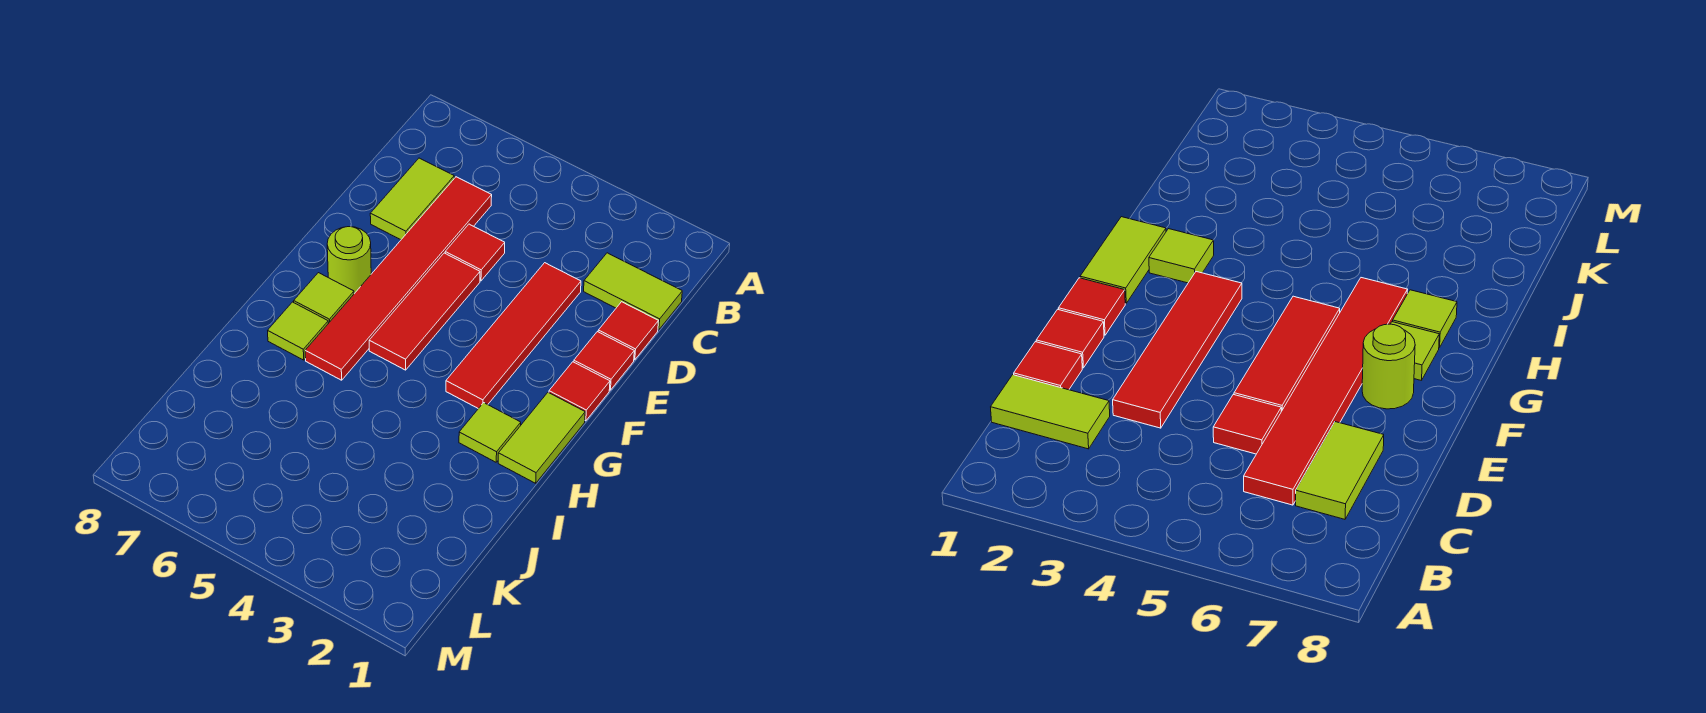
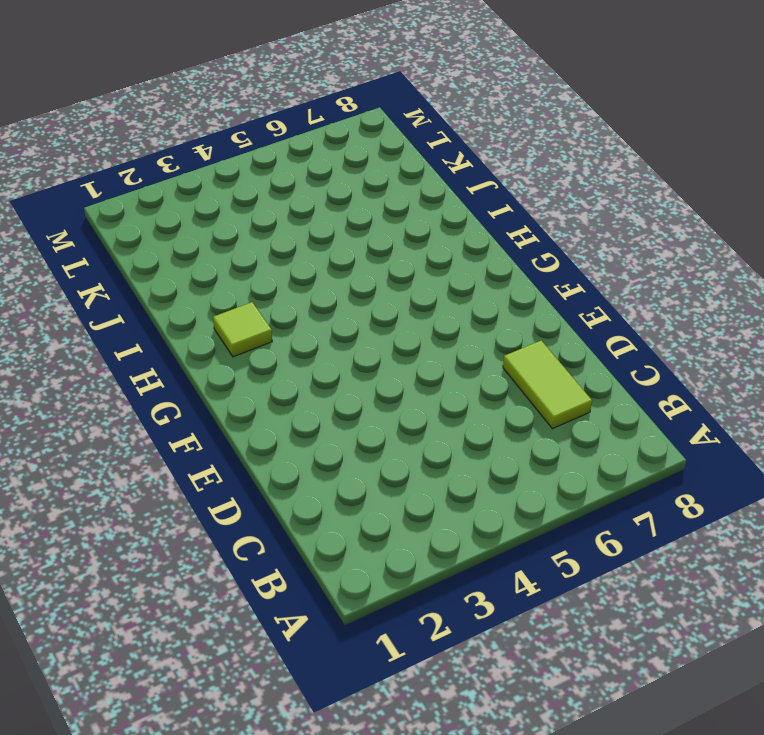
none -> lime 1x2 tile [584,253,682,330]
none -> red 1x6 tile [305,177,492,380]
none -> red 1x1 tile [598,302,658,360]

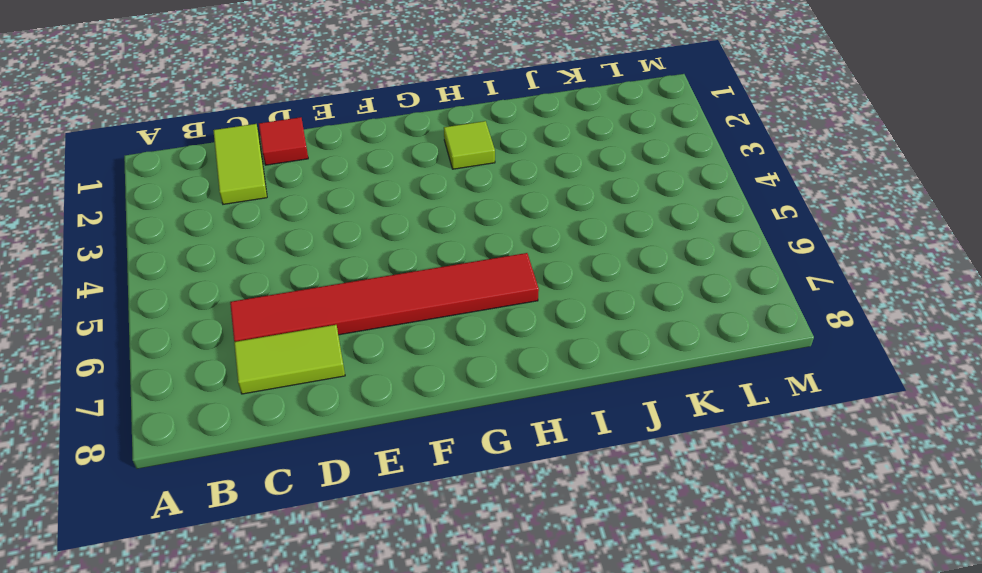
none -> red 1x4 tile [446,263,581,409]
none -> red 1x1 tile [445,224,505,281]
none -> red 1x1 tile [574,332,634,390]

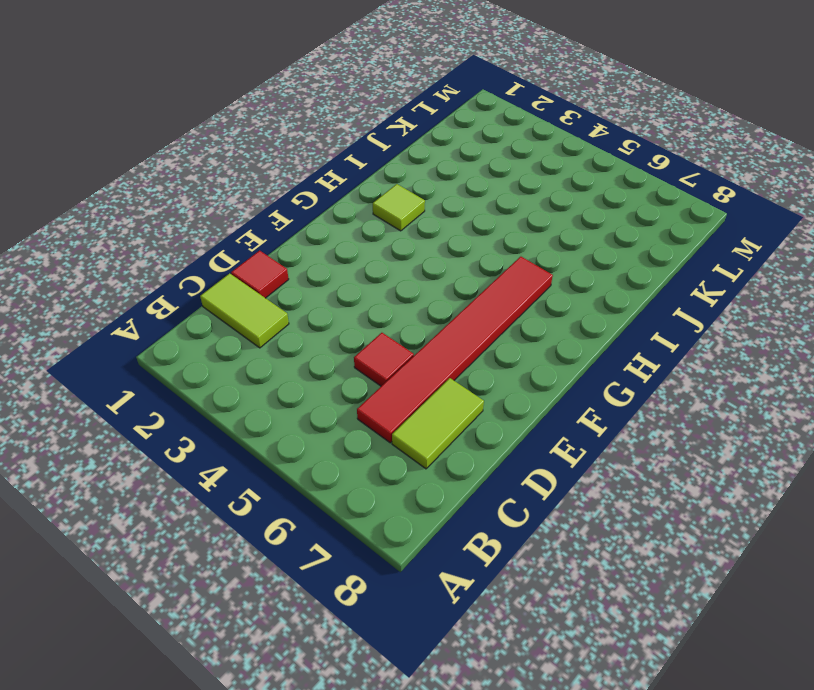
none -> red 1x4 tile [446,263,581,409]
none -> red 1x1 tile [574,332,634,390]
none -> red 1x3 tile [369,253,480,370]

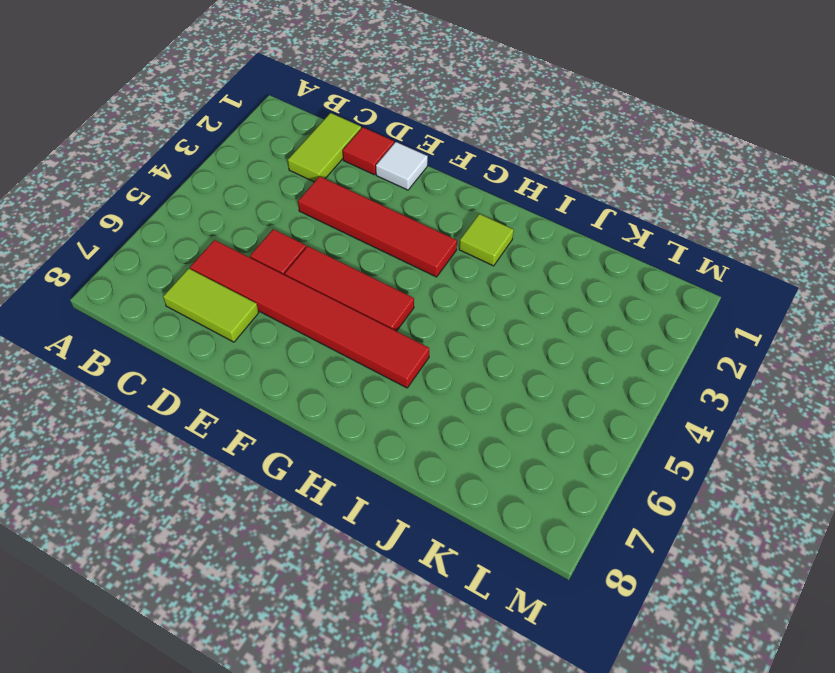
white 1x1 tile [376,142,428,190] -> red 1x1 tile [574,332,634,390]
none -> red 1x1 tile [549,362,610,421]
none -> lime 1x1 round brick [327,227,371,294]
none -> lime 1x2 tile [498,393,585,483]

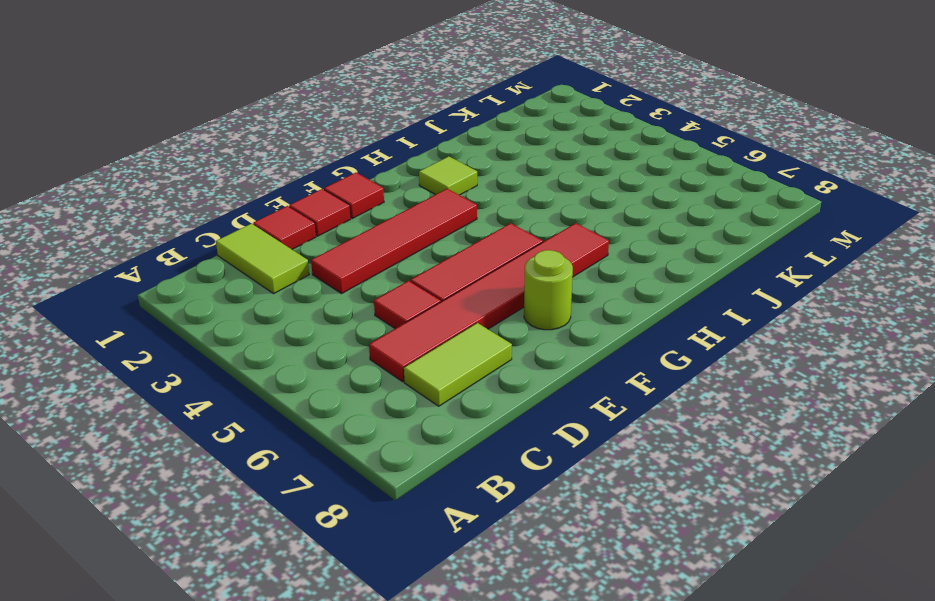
none -> lime 1x2 tile [498,393,585,483]
none -> lime 1x1 tile [294,273,354,323]
none -> lime 1x1 tile [268,302,328,360]

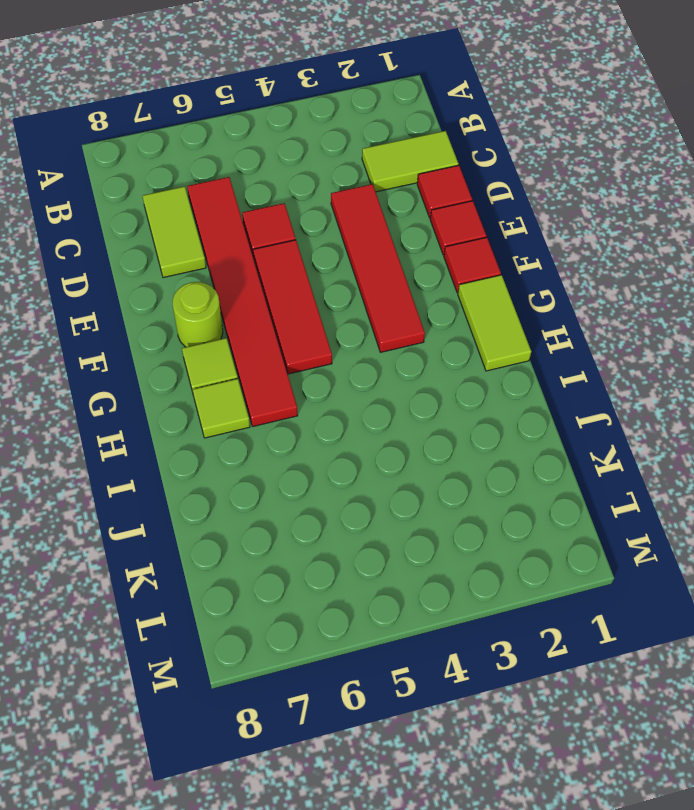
none -> lime 1x1 tile [459,403,521,462]

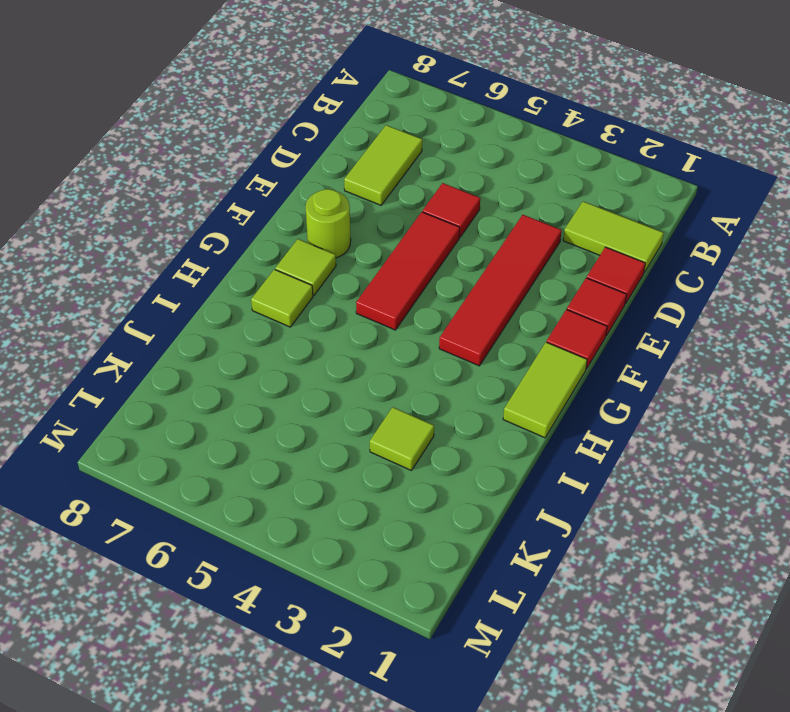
lime 1x1 tile [370,407,434,471] -> lime 1x1 tile moved to [459,403,521,462]
none -> red 1x6 tile [305,177,492,380]

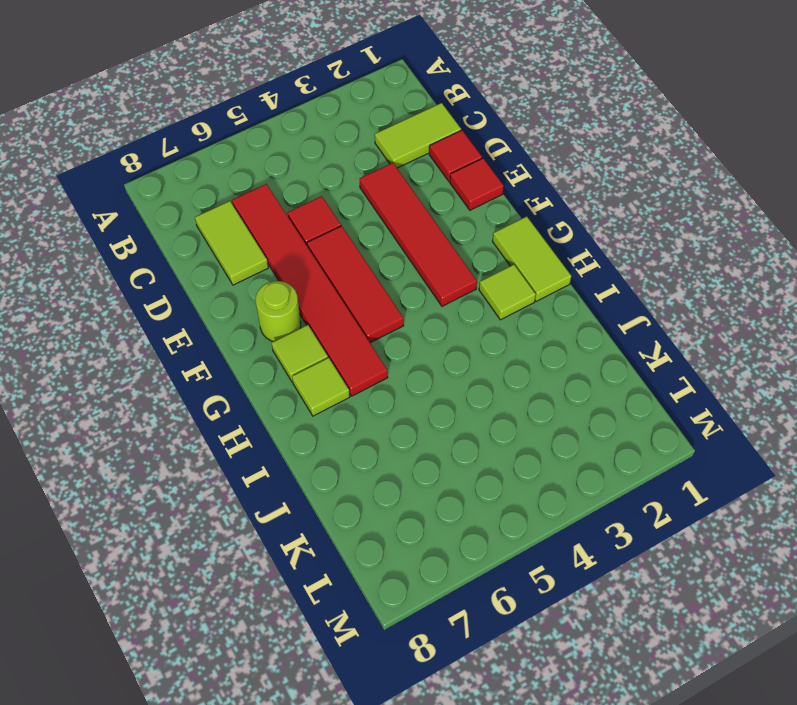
none -> red 1x1 tile [549,362,610,421]

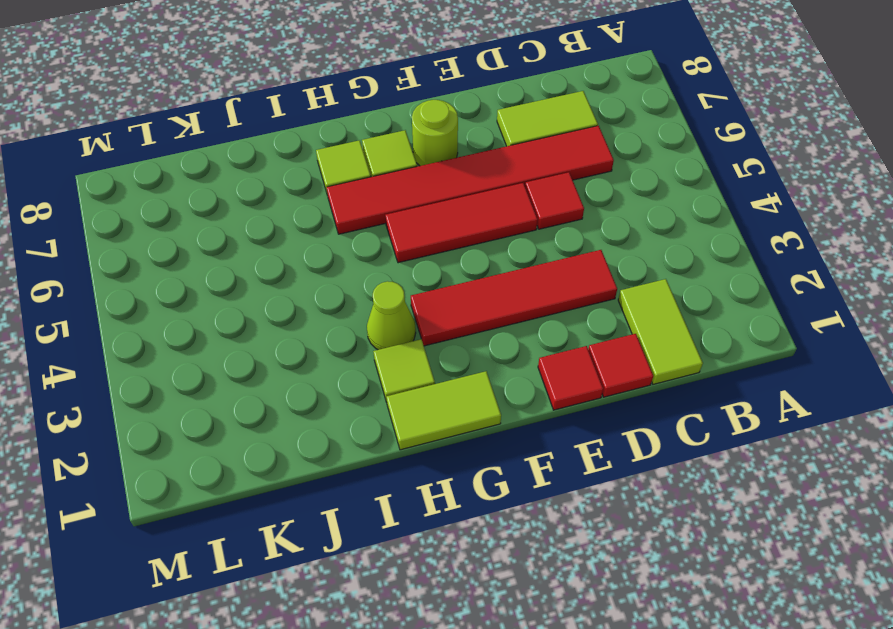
lime 1x1 cone [367,281,416,350] -> none
none -> red 1x1 tile [549,362,610,421]

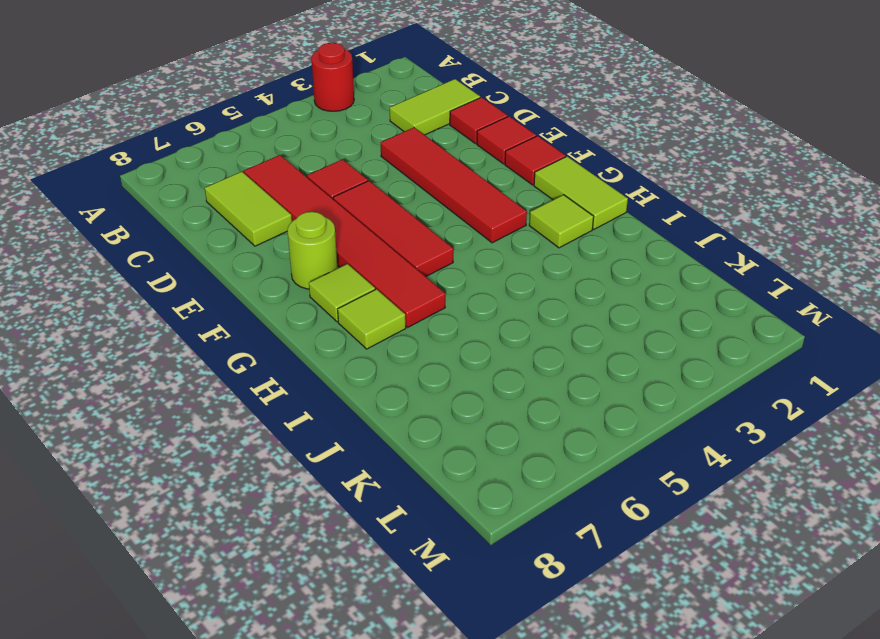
red 1x1 round brick [311,43,354,111] -> none

